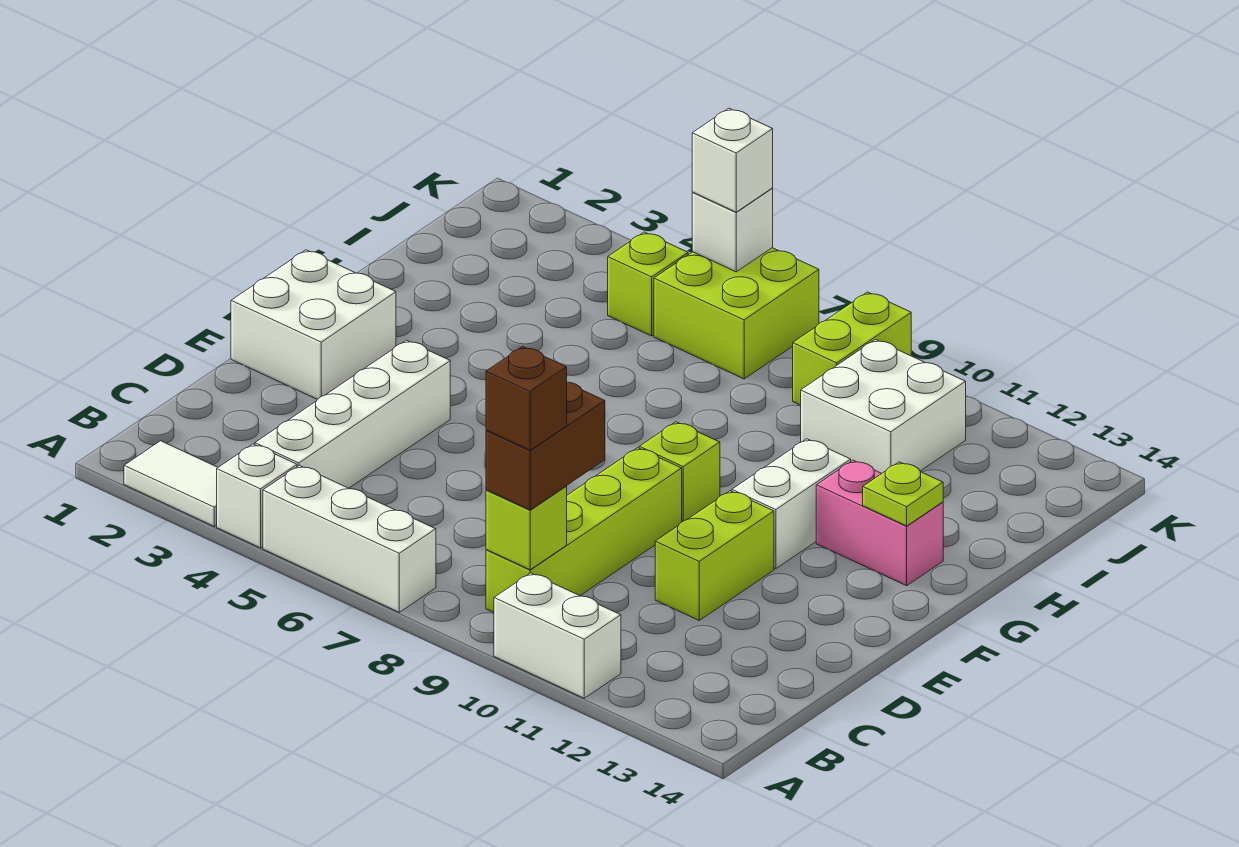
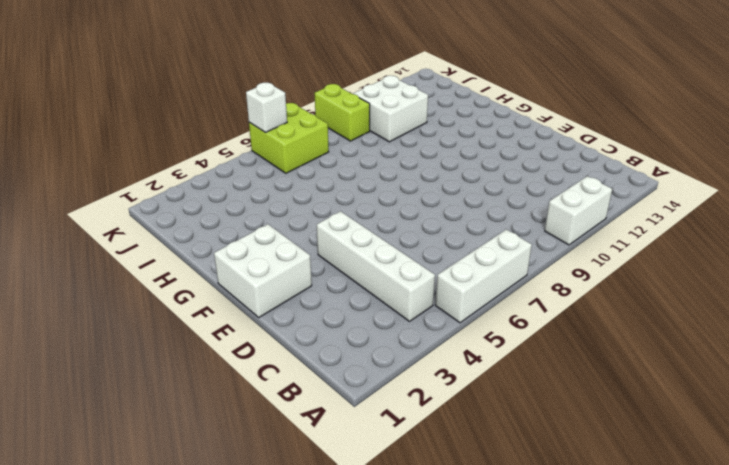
none -> white 1x2 tile [124,441,218,526]
none -> white 1x1 brick [217,444,297,548]
none -> lime 1x4 brick [486,448,682,613]

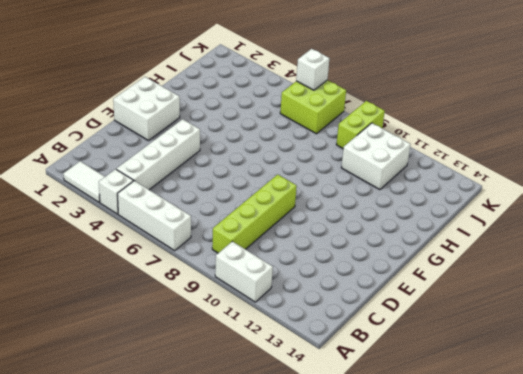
none -> lime 1x2 brick [655,491,774,620]
none -> lime 1x1 brick [639,422,720,522]
none -> white 1x2 brick [732,439,851,569]

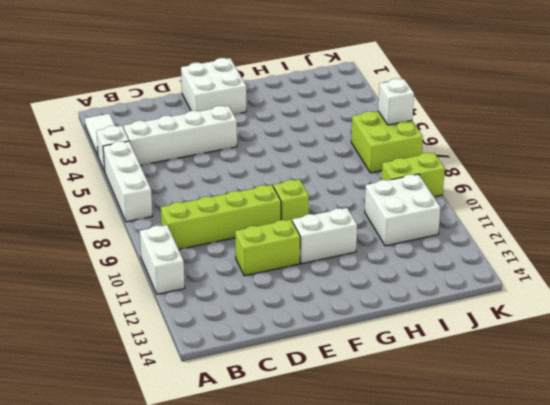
none -> pink 1x2 brick [816,460,943,586]
none -> lime 1x1 brick [608,232,688,336]
none -> lime 1x1 brick [486,486,567,570]

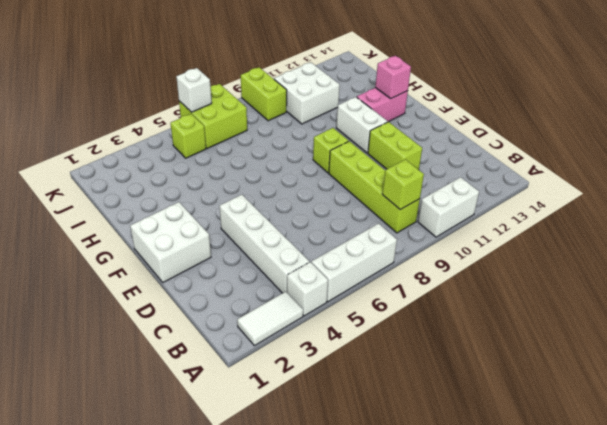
pink 1x1 brick [375,56,411,98] -> lime 1x1 plate [863,462,943,526]
none -> brown 1x2 brick [486,382,605,510]
none -> white 1x1 brick [692,108,773,212]
none -> brown 1x1 brick [486,346,567,450]

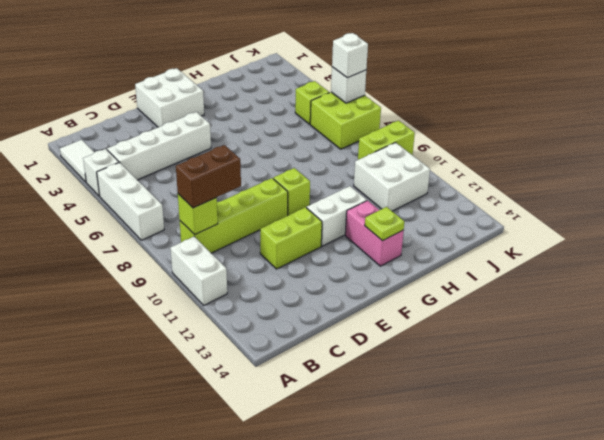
none -> brown 1x1 brick [486,346,567,450]

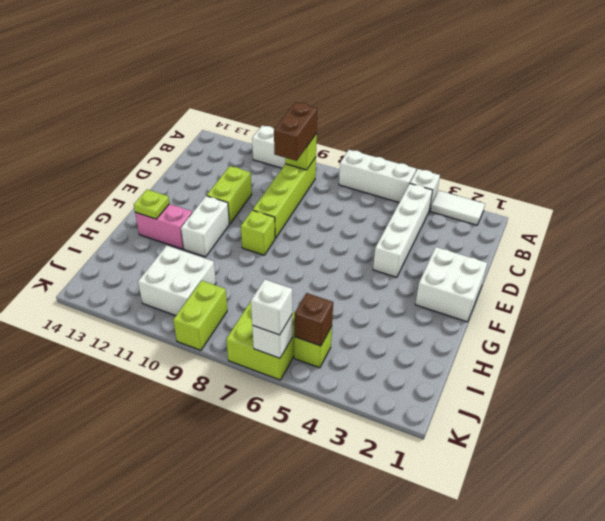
brown 1x1 brick [294,293,333,346] -> brown 1x1 brick moved to [486,346,567,450]

